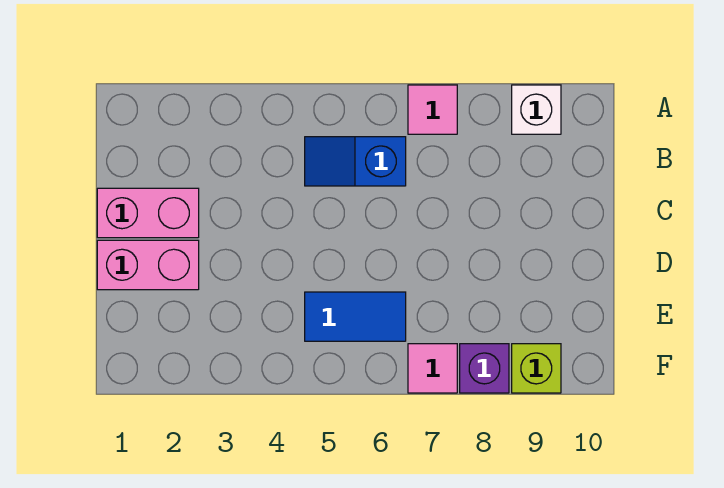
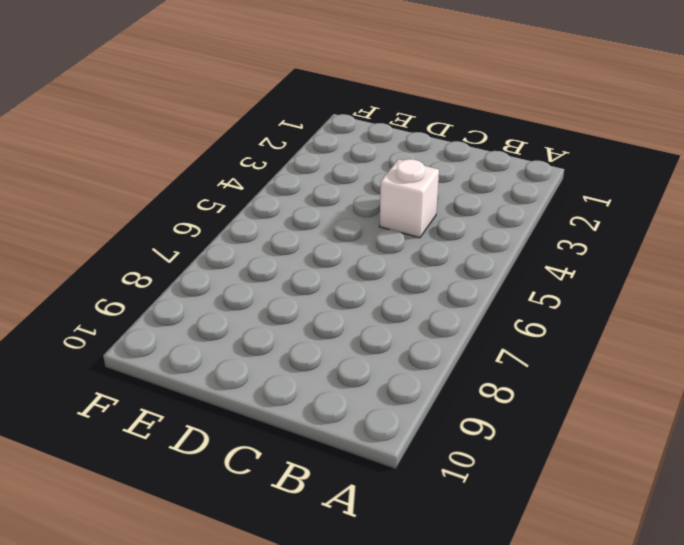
white 1x1 brick [379,159,439,238] -> white 1x1 brick moved to [512,85,561,134]
none -> pink 1x1 tile [408,85,457,134]
none -> blue 1x2 slope [305,137,406,186]

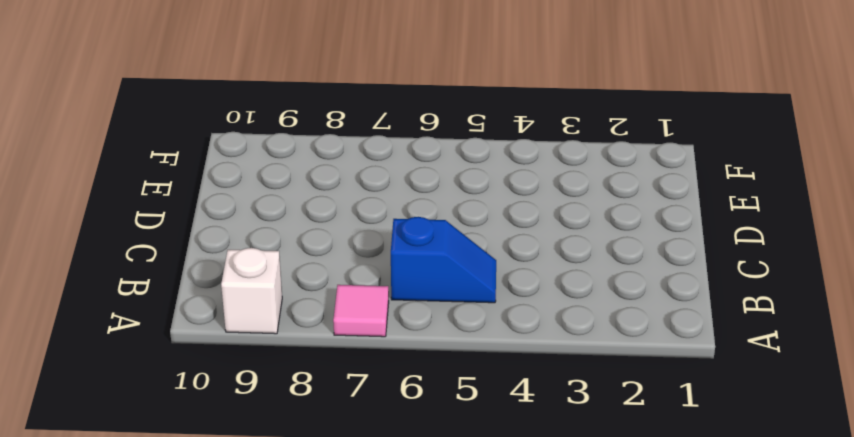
none -> pink 1x2 brick [97,188,199,238]
none -> pink 1x2 brick [97,240,199,290]

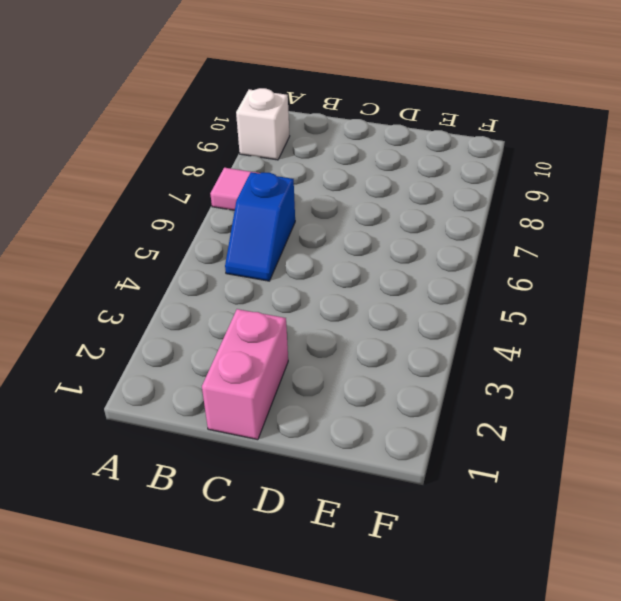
none -> pink 1x2 brick [97,240,199,290]
none -> blue 1x2 tile [305,292,406,341]

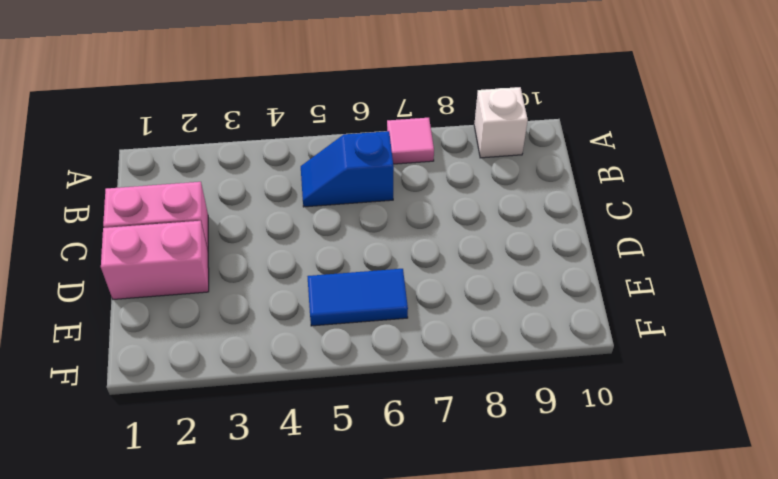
none -> pink 1x1 tile [408,344,457,393]
none -> purple 1x1 brick [460,344,509,393]

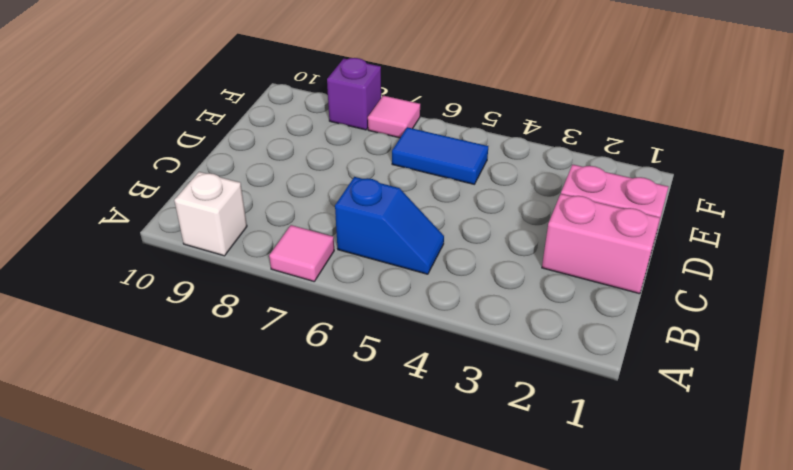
none -> lime 1x1 brick [512,344,561,393]

